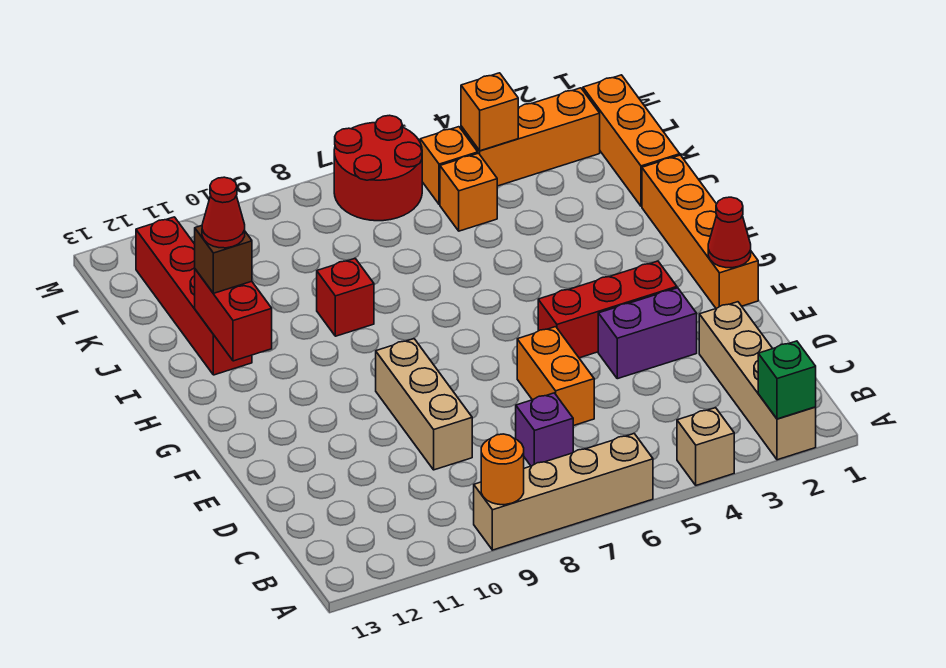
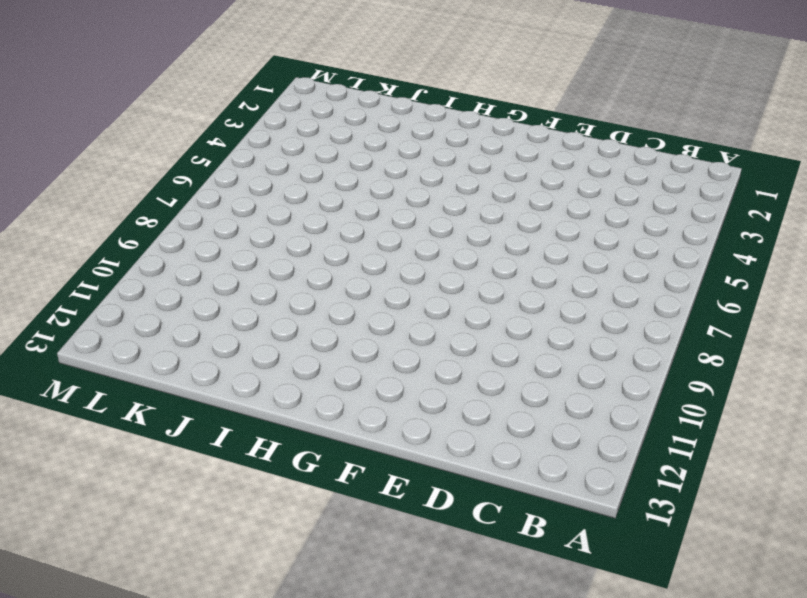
none -> tan 1x4 brick [699,302,816,460]
none -> tan 1x1 brick [677,408,734,485]
none -> tan 1x4 brick [474,434,653,550]

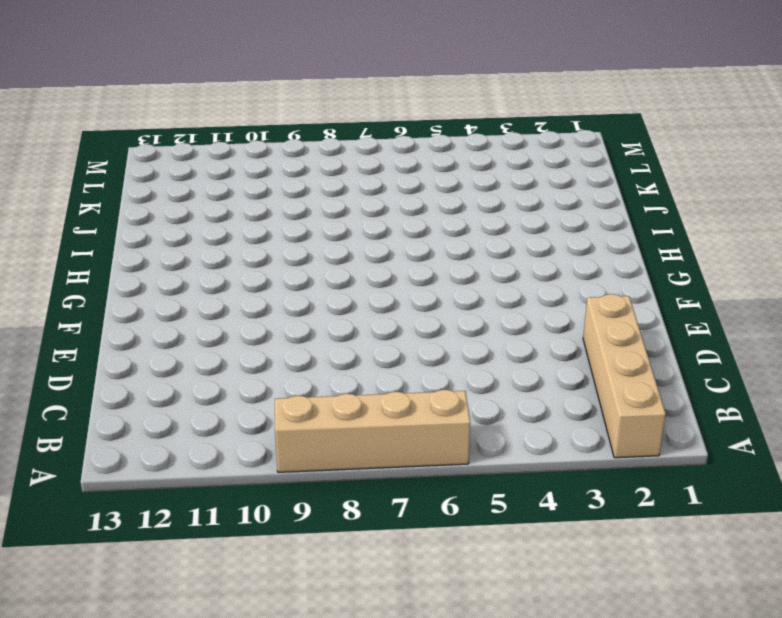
none -> tan 1x1 brick [677,408,734,485]
none -> purple 1x1 brick [516,393,573,466]
none -> orange 1x2 brick [517,327,594,426]

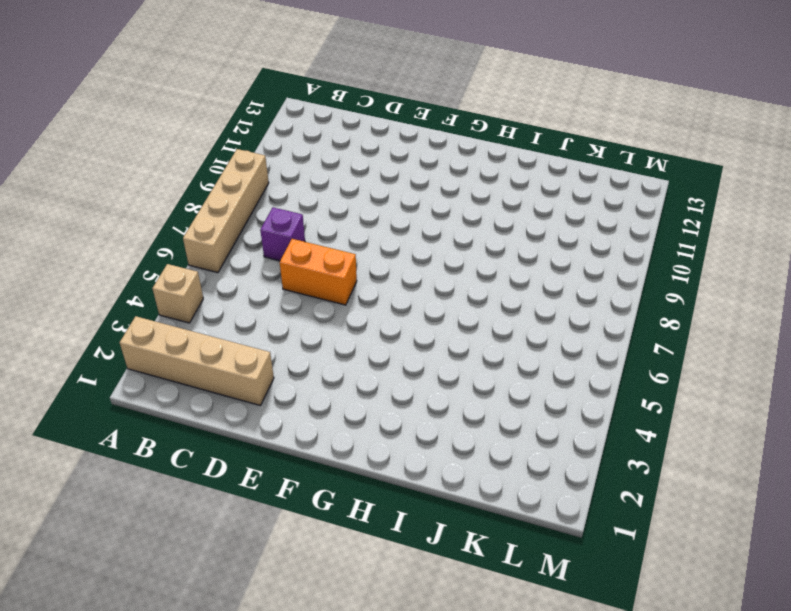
none -> tan 1x3 brick [376,339,472,470]
none -> purple 1x2 brick [598,288,697,379]
none -> orange 1x4 brick [642,155,758,309]

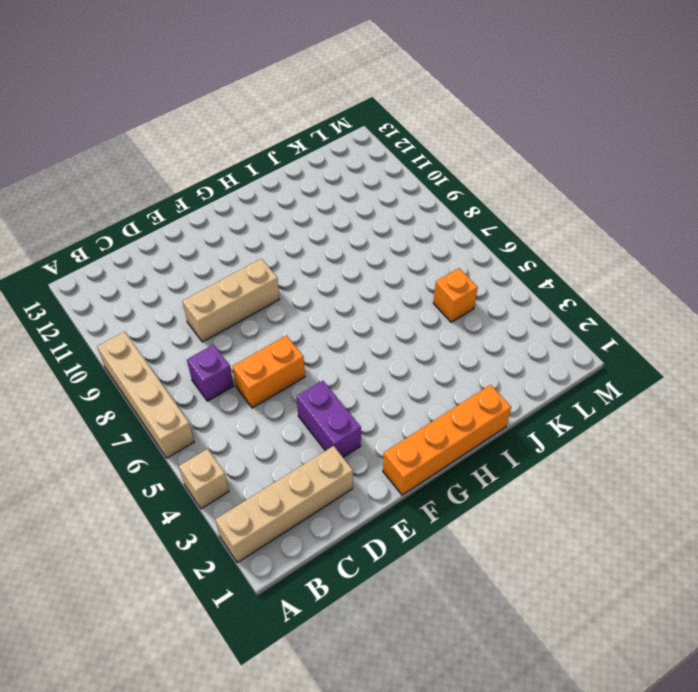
none -> red 1x3 brick [538,261,677,358]
none -> red 1x1 brick [317,258,374,336]
none -> red 1x4 brick [136,217,252,375]

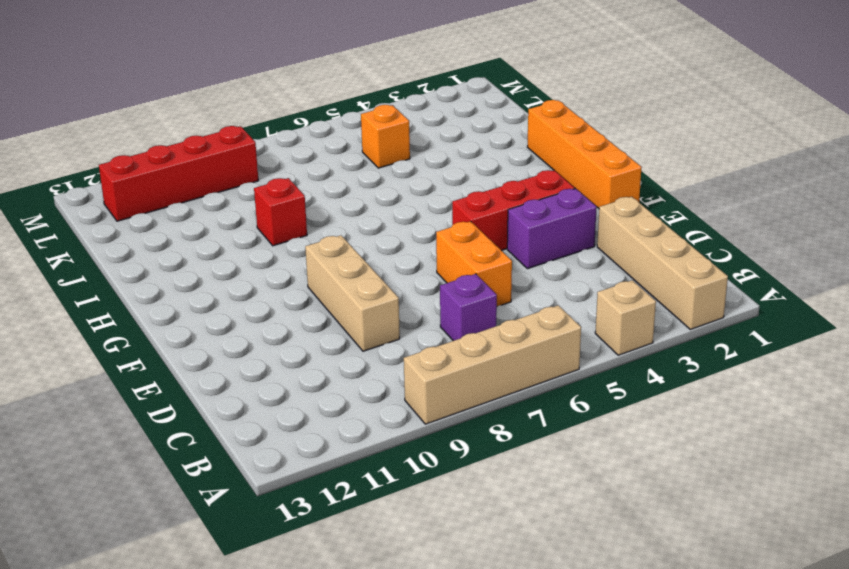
red 1x4 brick [99,126,259,221] -> red 1x4 brick turned to [136,217,252,375]
none -> orange 1x3 brick [583,75,680,206]
none -> orange 1x3 brick [461,88,600,186]
none -> orange 1x1 brick [420,127,478,205]

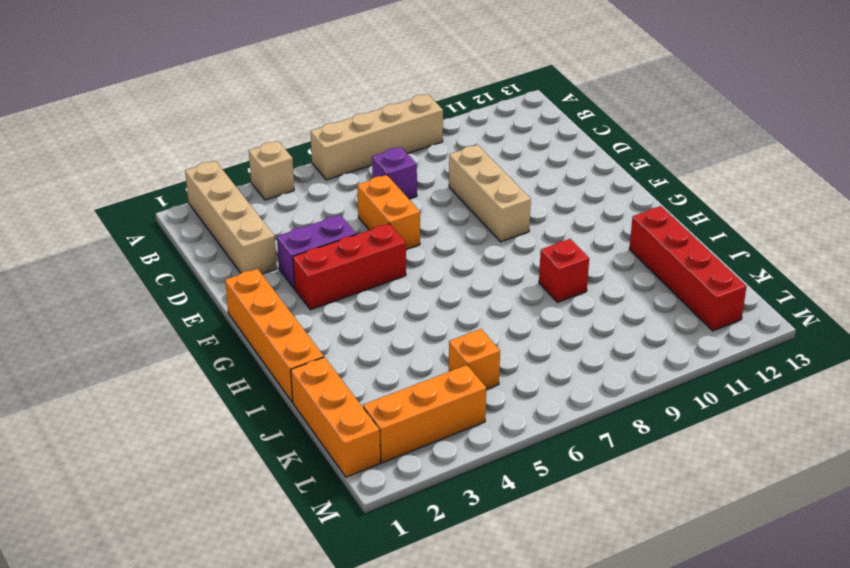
none -> orange 1x1 brick [420,127,478,205]
none -> red 2x2 round brick [334,115,422,221]
none -> green 1x1 brick [758,341,816,419]

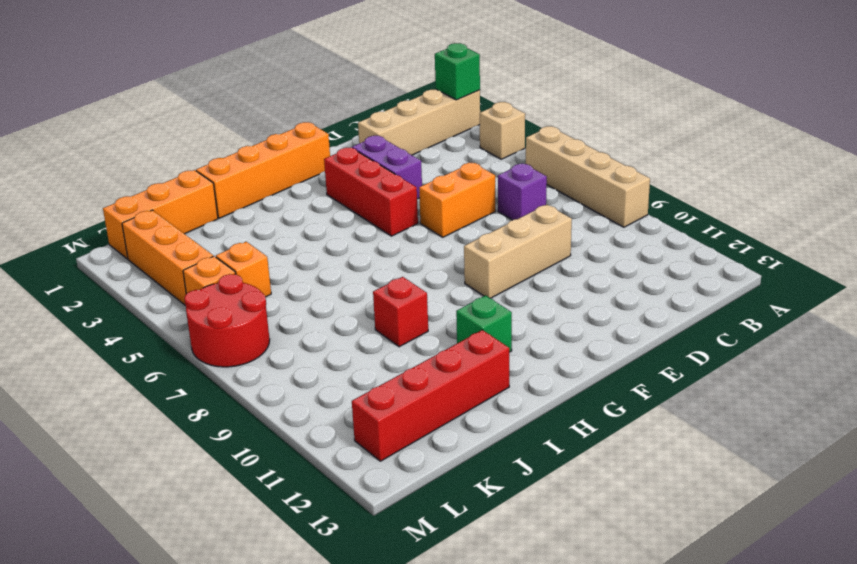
green 1x1 brick [456,296,512,352] -> none
none -> orange 1x1 round brick [481,434,524,505]
none -> red 1x1 cone [708,197,751,268]
none -> red 1x2 brick [195,269,272,361]

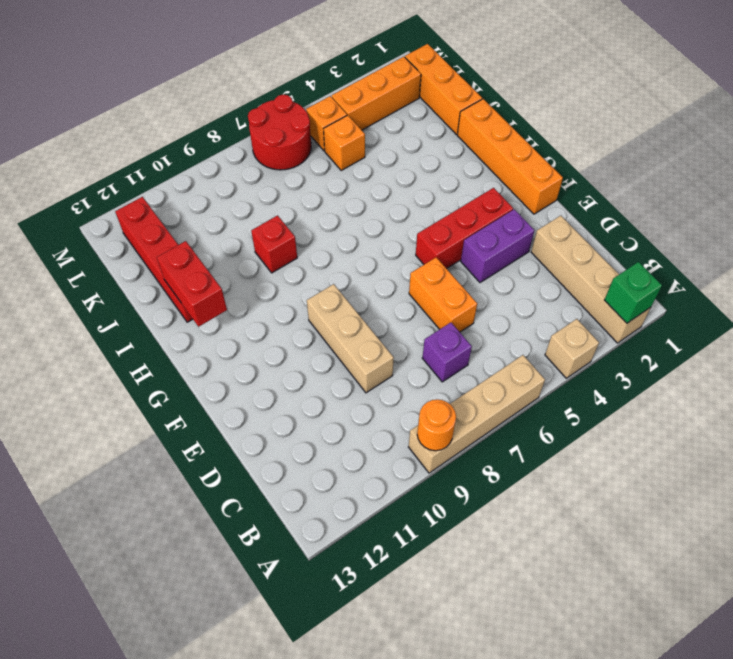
none -> red 1x1 cone [708,197,751,268]
none -> orange 1x1 brick [461,73,518,151]
none -> brown 1x1 brick [195,226,252,293]

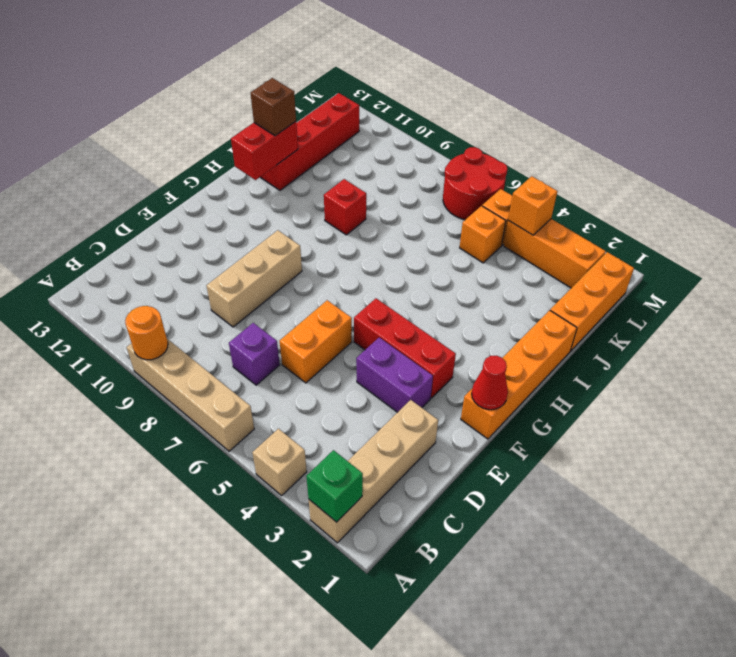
none -> red 1x1 cone [202,177,245,248]

